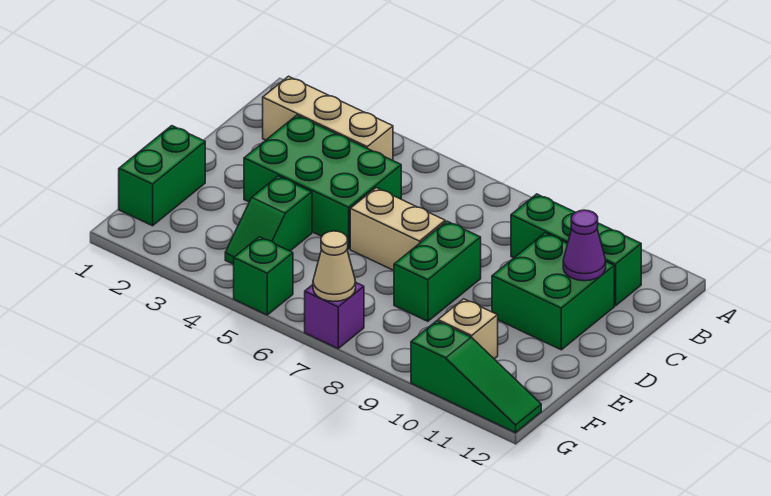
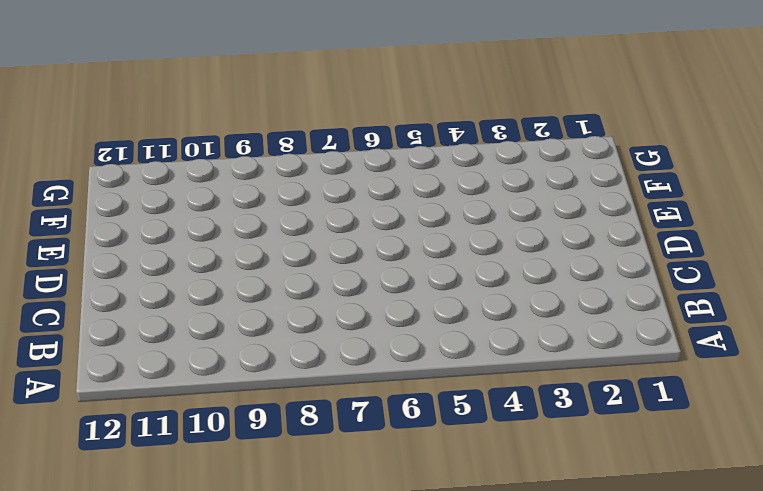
none -> tan 1x3 brick [263,76,393,160]
none -> green 1x3 brick [511,194,641,306]
none -> green 2x3 brick [244,115,401,249]

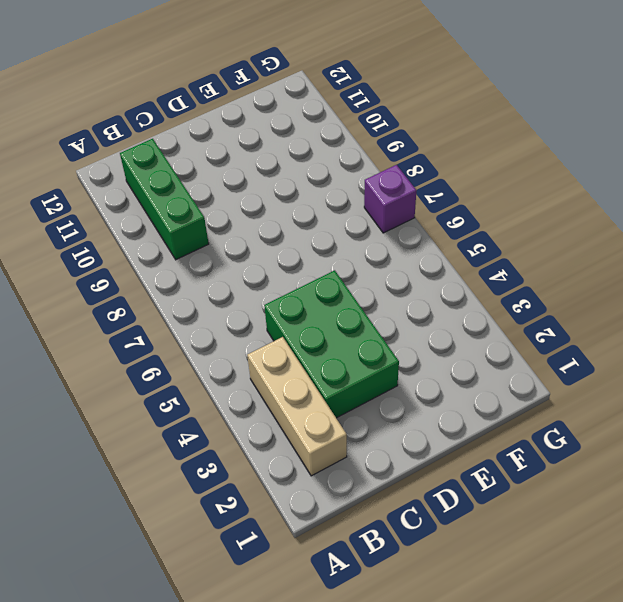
none -> green 2x2 brick [492,233,614,350]
none -> tan 1x2 brick [350,188,445,270]
none -> green 1x2 brick [394,221,481,321]

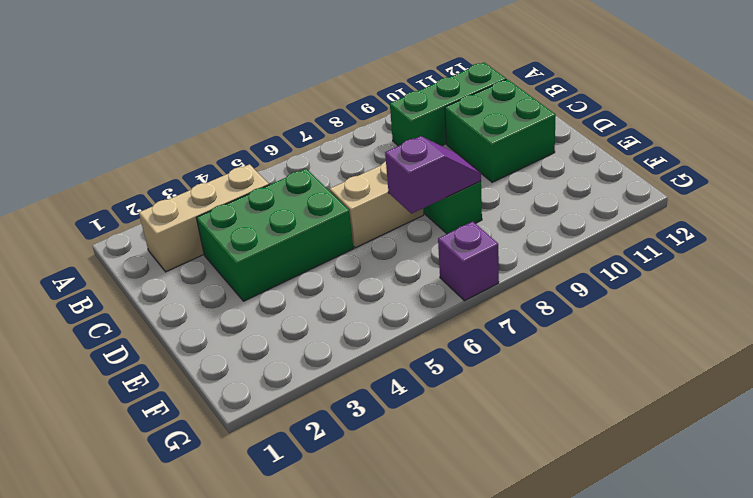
purple 1x2 slope [385,136,481,214] -> none
none -> green 1x2 brick [119,126,205,226]
none -> green 1x2 slope [225,176,312,264]
none -> tan 1x1 brick [438,299,498,359]

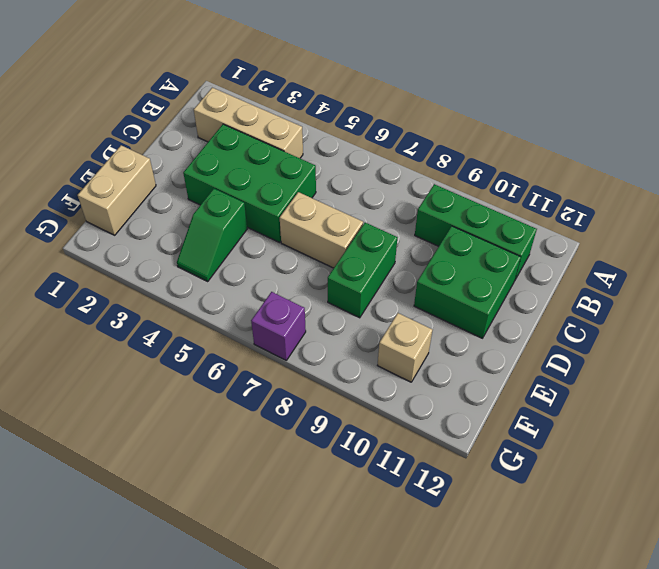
tan 1x2 brick [78,145,156,235] -> green 1x2 brick [119,126,205,226]
none -> green 1x1 brick [234,237,293,315]
none -> green 1x3 slope [411,321,541,433]
none -> purple 1x1 cone [563,210,606,281]

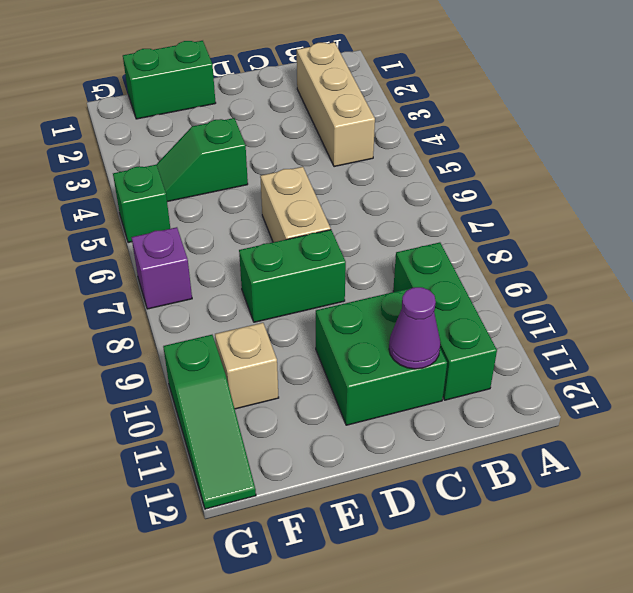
none -> green 2x3 brick [244,115,401,249]
none -> tan 1x1 cone [313,231,356,302]

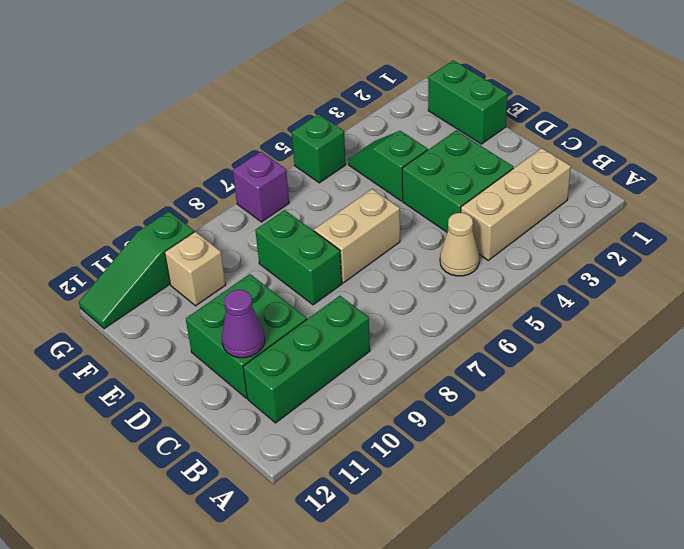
tan 1x1 cone [440,213,479,276] -> tan 1x1 cone moved to [313,231,356,302]
green 2x2 brick [402,130,513,232] -> green 2x3 brick [244,115,401,249]

